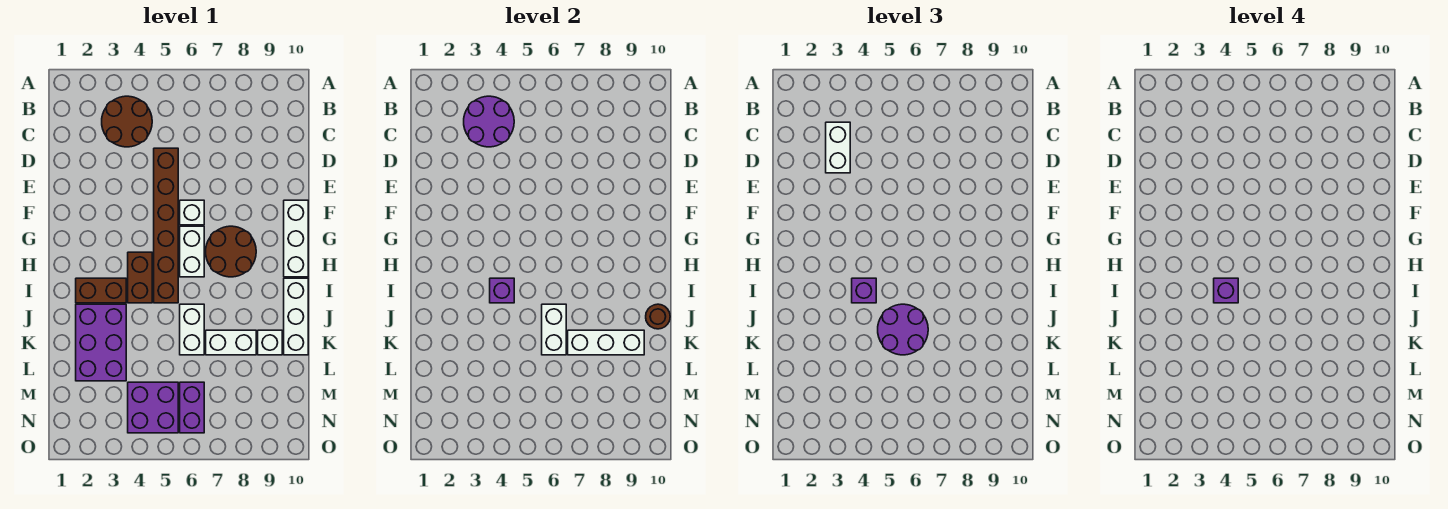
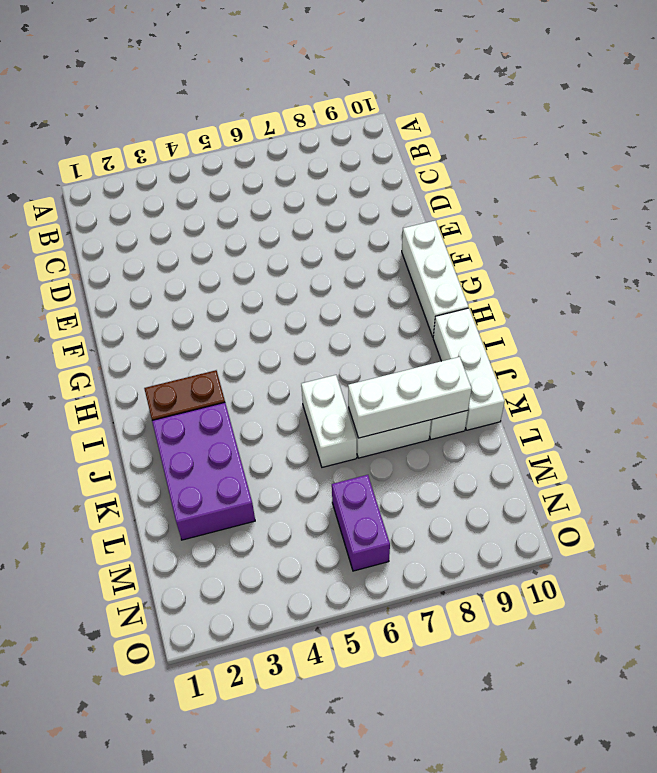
none -> brown 2x2 round brick [102,96,152,147]
none -> brown 1x6 brick [154,148,178,303]
none -> white 1x1 brick [180,200,204,225]

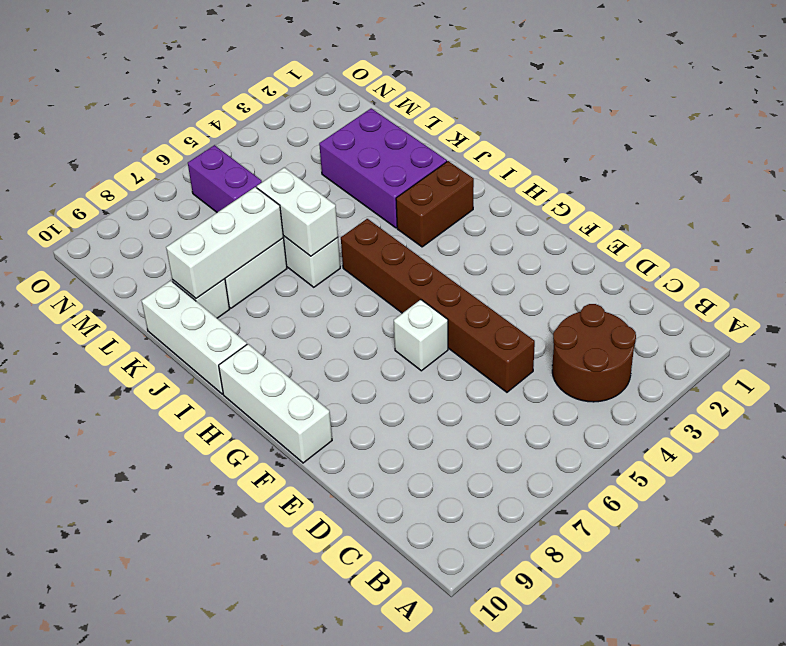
none -> white 1x2 brick [180,226,204,277]
none -> brown 2x2 round brick [206,226,256,277]
none -> brown 1x2 brick [128,252,152,303]

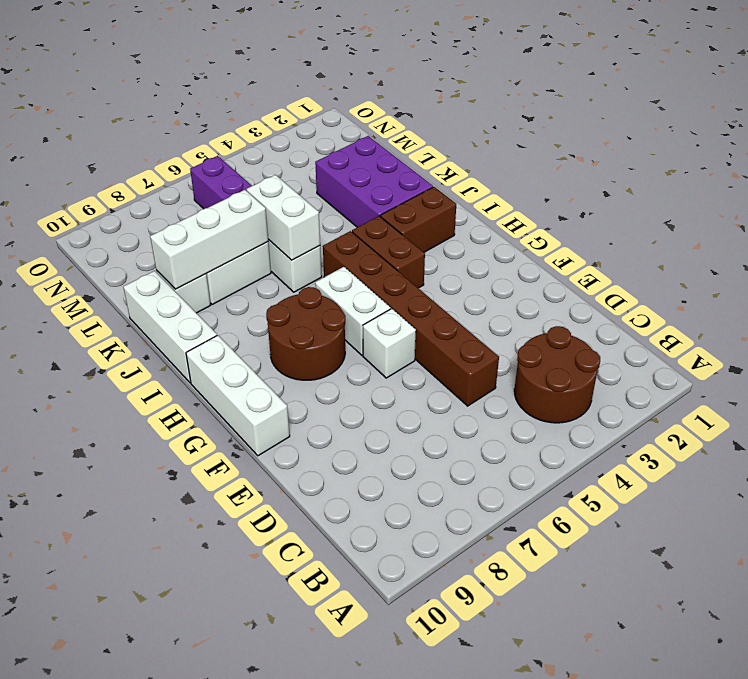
none -> purple 2x2 brick [128,382,178,433]
none -> purple 2x2 round brick [464,96,514,147]
none -> purple 1x1 brick [490,278,514,303]

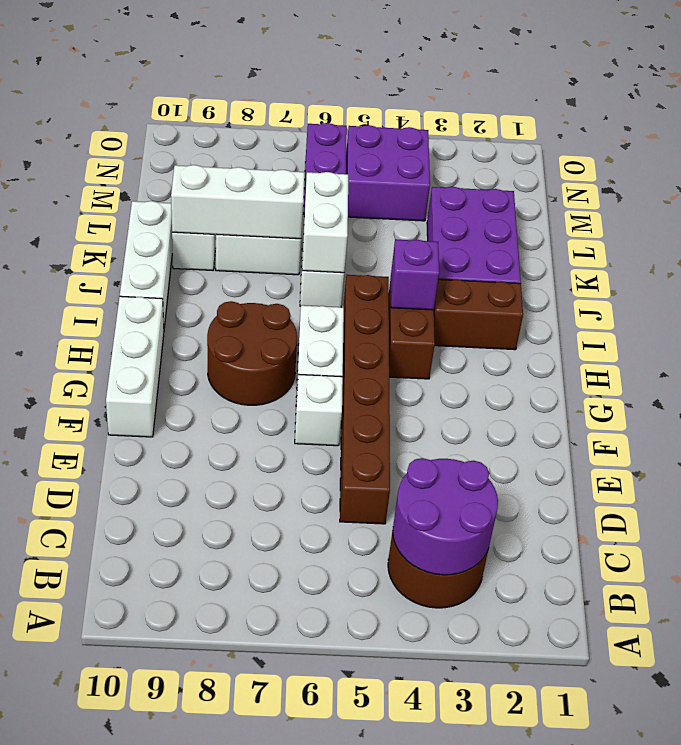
none -> brown 1x1 round brick [646,304,670,329]
none -> white 1x2 brick [826,122,850,173]
none -> purple 1x1 brick [852,278,876,303]

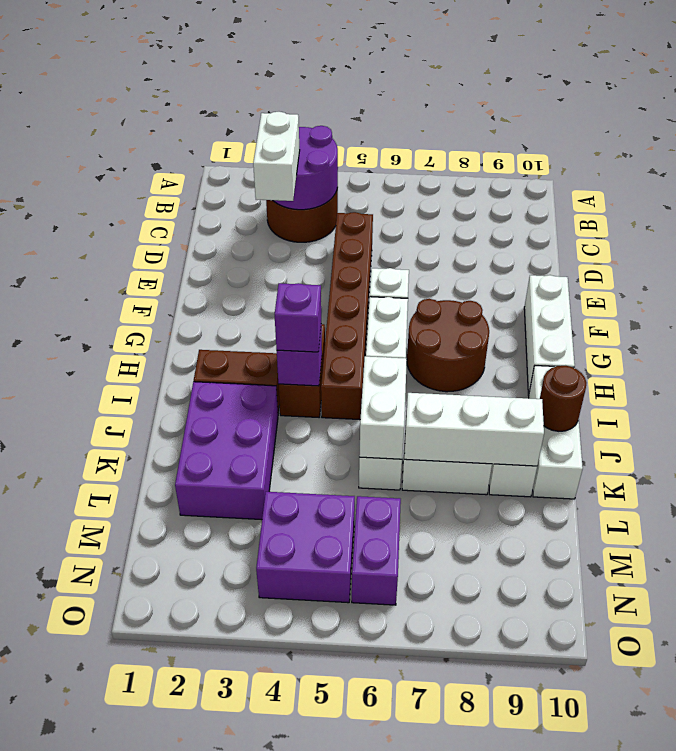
none -> purple 2x2 round brick [878,304,928,355]
none -> purple 1x1 brick [1214,278,1238,303]

